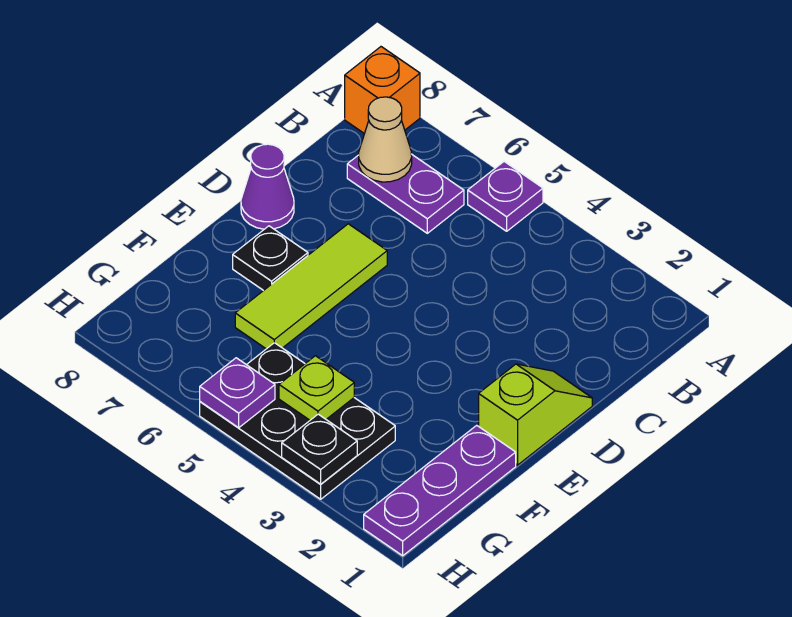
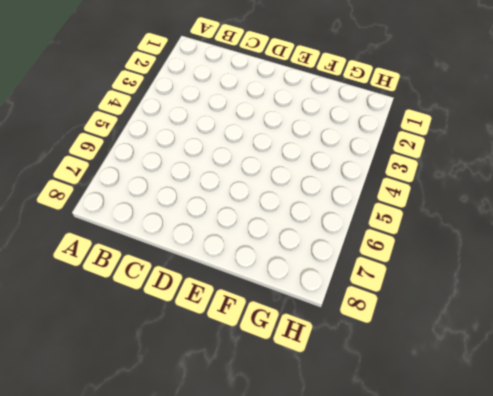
none -> purple 1x1 plate [468,162,543,231]
none -> orange 1x1 brick [345,47,420,134]
none -> purple 1x2 plate [347,154,464,233]

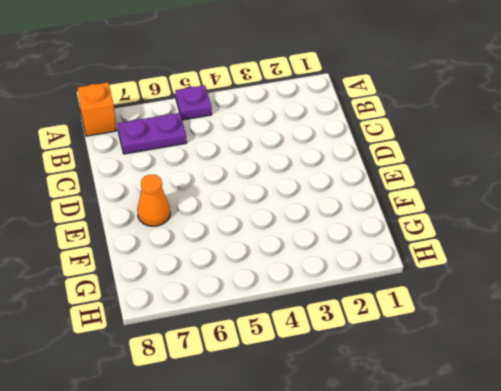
orange 1x1 cone [137,175,170,226] -> black 1x1 plate [233,226,308,291]
none -> lime 1x2 slope [479,364,592,465]
none -> lime 1x3 tile [235,224,387,349]
none -> purple 1x1 cone [241,144,294,229]

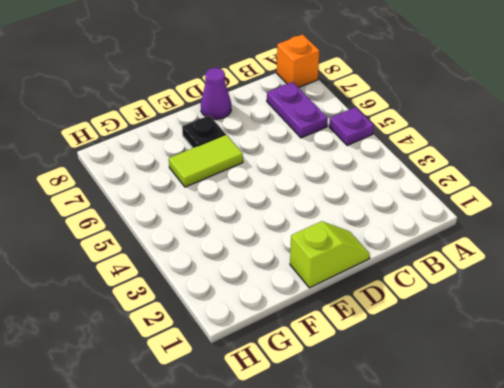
lime 1x2 tile [169,135,243,187] -> lime 1x3 tile [235,224,387,349]
none -> purple 1x3 plate [364,425,516,556]
none -> black 2x3 plate [200,343,395,499]
none -> tan 1x1 cone [359,97,412,182]

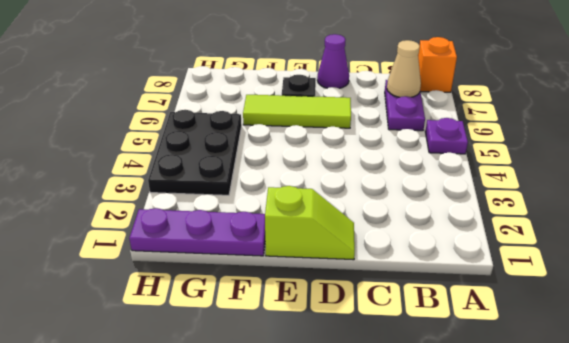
none -> lime 1x1 plate [279,356,354,420]
none -> black 1x1 plate [282,414,357,484]
none -> purple 1x1 plate [200,358,275,428]

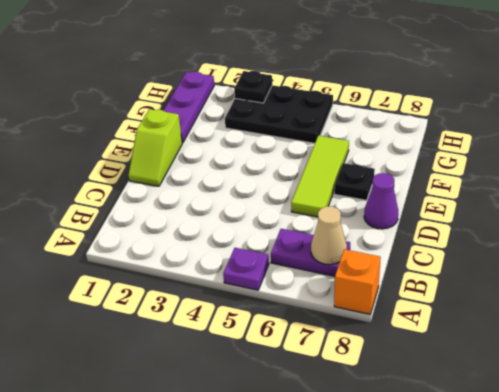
none -> lime 1x1 plate [279,356,354,420]
none -> purple 1x1 plate [200,358,275,428]

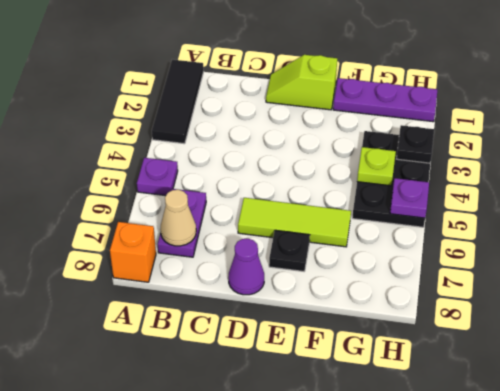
black 1x3 tile [152,59,203,144] -> none

